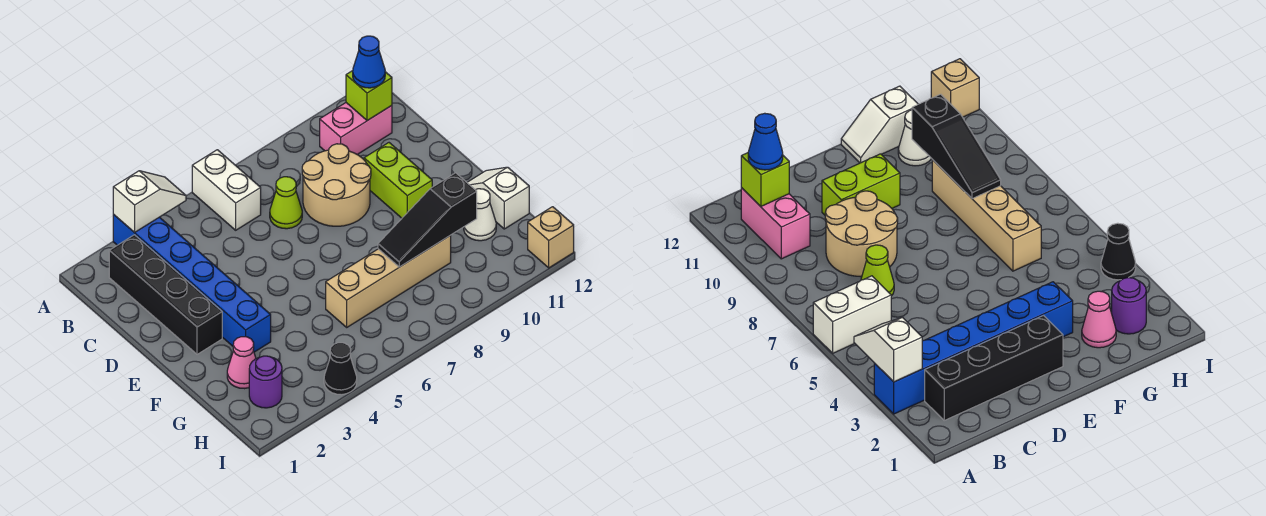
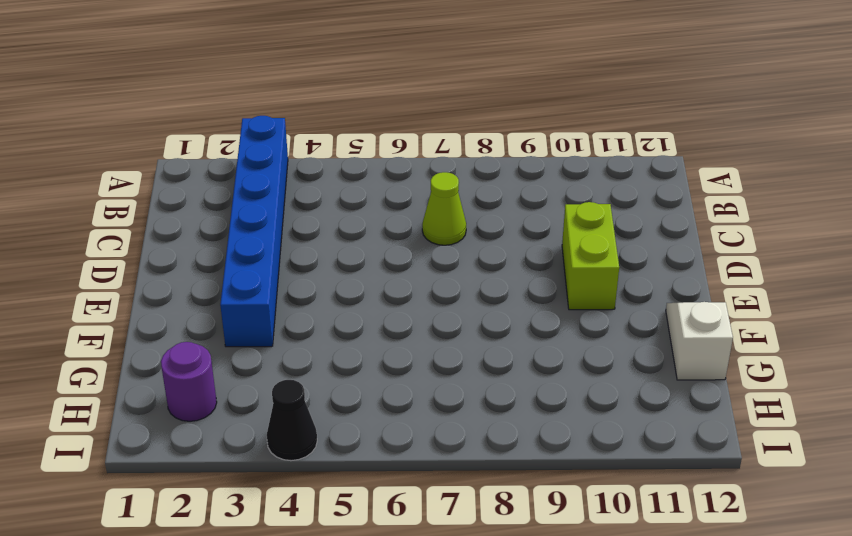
none -> white 1x2 brick [192,150,261,230]
none -> black 1x4 brick [109,235,222,354]
none -> pink 1x2 brick [320,103,392,155]

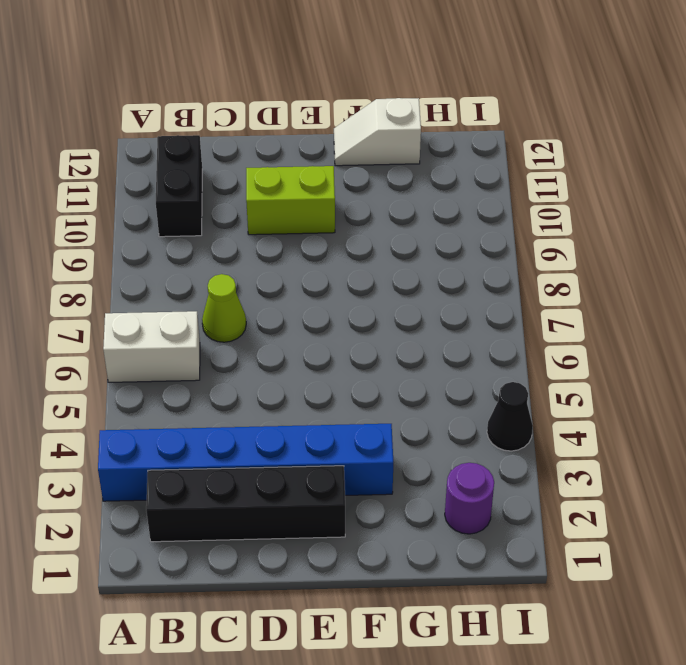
black 1x2 brick [156,135,202,237] -> pink 1x2 brick [320,103,392,155]
none -> tan 2x2 round brick [302,144,371,226]
none -> pink 1x1 cone [227,337,256,389]
none -> tan 1x4 brick [326,236,451,327]

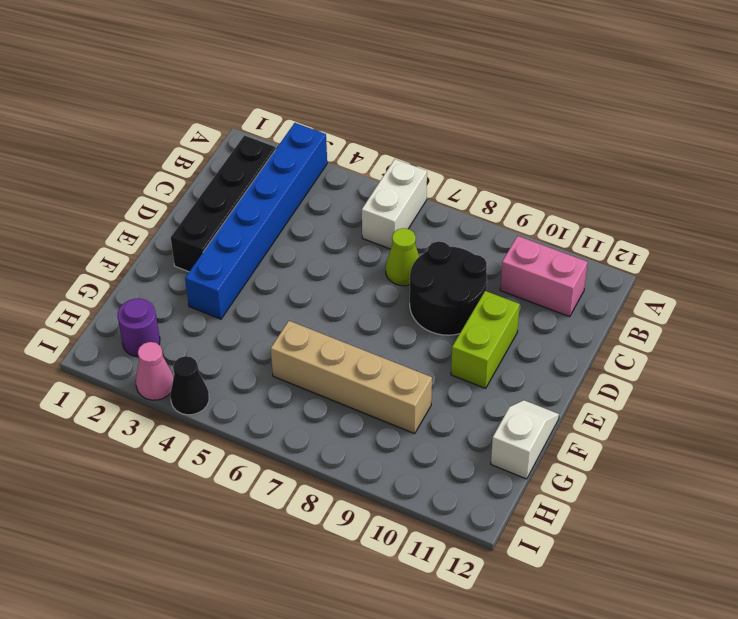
black 2x2 round brick [410,241,487,335] -> tan 2x2 round brick [302,144,371,226]
pink 1x1 cone [136,342,174,400] -> pink 1x1 cone moved to [227,337,256,389]
none -> white 1x1 cone [464,189,496,241]
none -> tan 1x1 brick [528,207,574,268]
none -> white 1x2 slope [113,171,186,233]

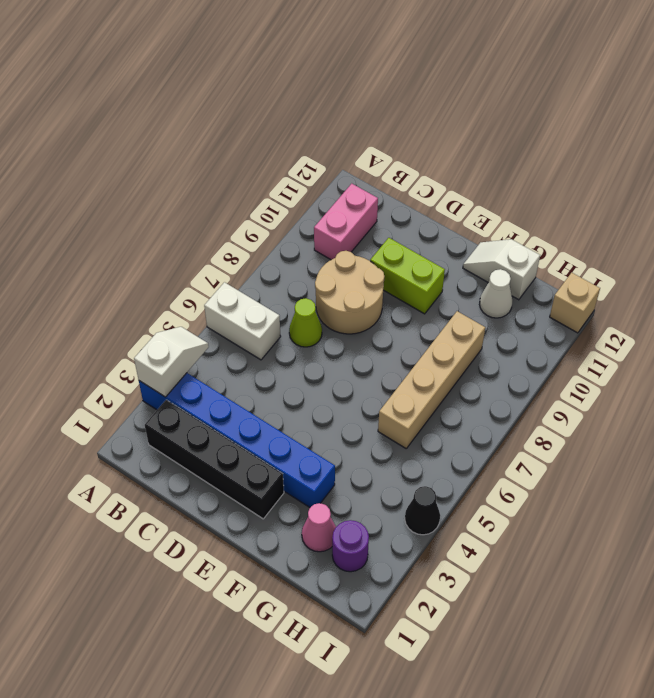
none -> lime 1x1 brick [346,71,392,121]
none -> black 1x3 slope [378,173,477,267]
none -> blue 1x1 cone [353,36,385,88]

